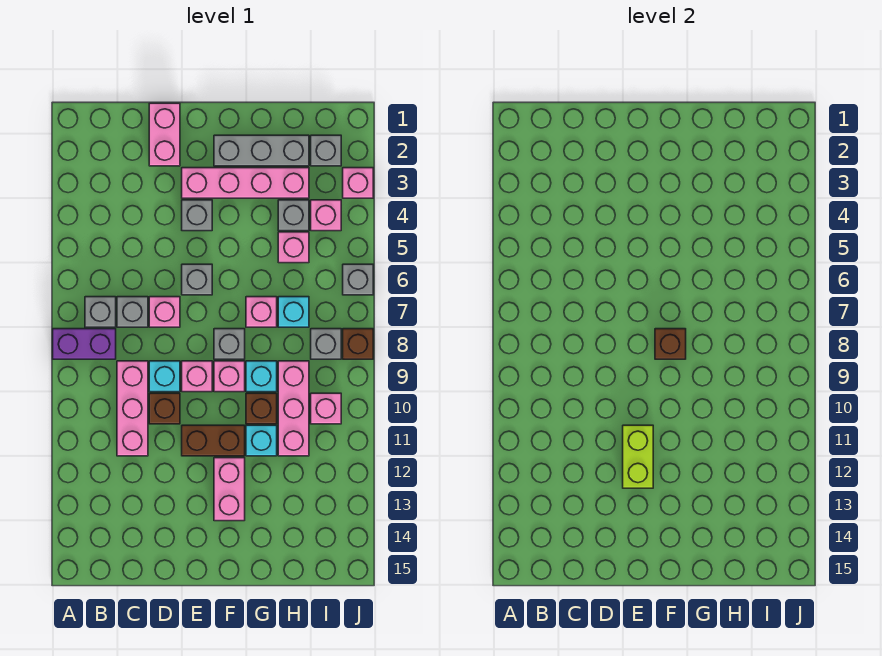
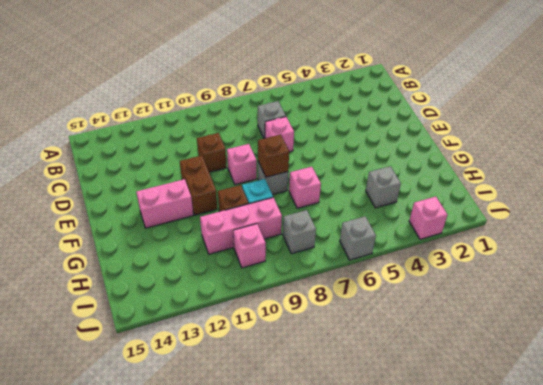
none -> purple 1x2 brick [53,329,116,359]
none -> grey 1x1 brick [85,297,116,327]
none -> pink 1x3 brick [117,361,148,456]
none -> pink 1x2 brick [149,103,180,166]

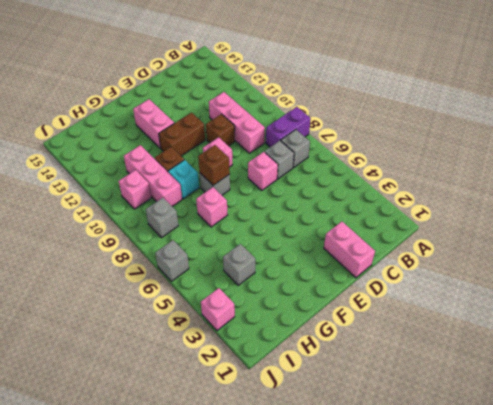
none -> cyan 1x1 brick [149,361,180,392]
none -> pink 1x4 brick [182,168,309,198]
none -> grey 1x1 brick [182,200,212,231]
none -> grey 1x1 brick [182,264,212,295]

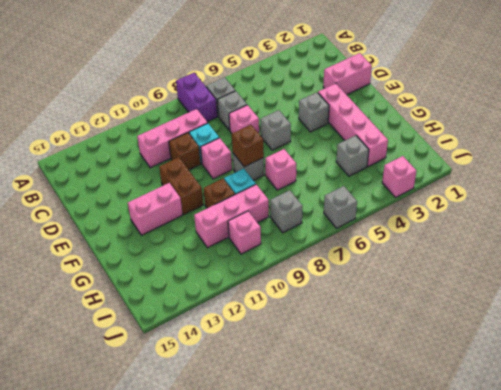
none -> grey 1x3 brick [214,135,309,166]
none -> pink 1x1 brick [214,361,245,392]
none -> cyan 1x1 brick [246,425,277,456]
none -> pink 1x1 brick [278,232,309,263]

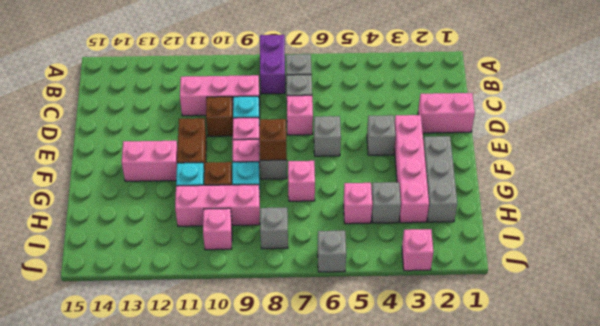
none -> cyan 1x1 brick [278,297,309,327]
none -> grey 1x1 brick [311,135,341,166]
none -> pink 1x1 brick [311,200,341,231]
none -> brown 1x1 brick [343,329,373,359]

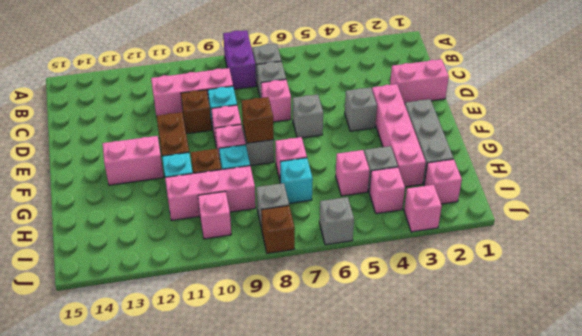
pink 1x1 brick [424,159,462,204] -> grey 1x1 brick [311,135,341,166]
none -> lime 1x2 brick [623,425,653,488]

